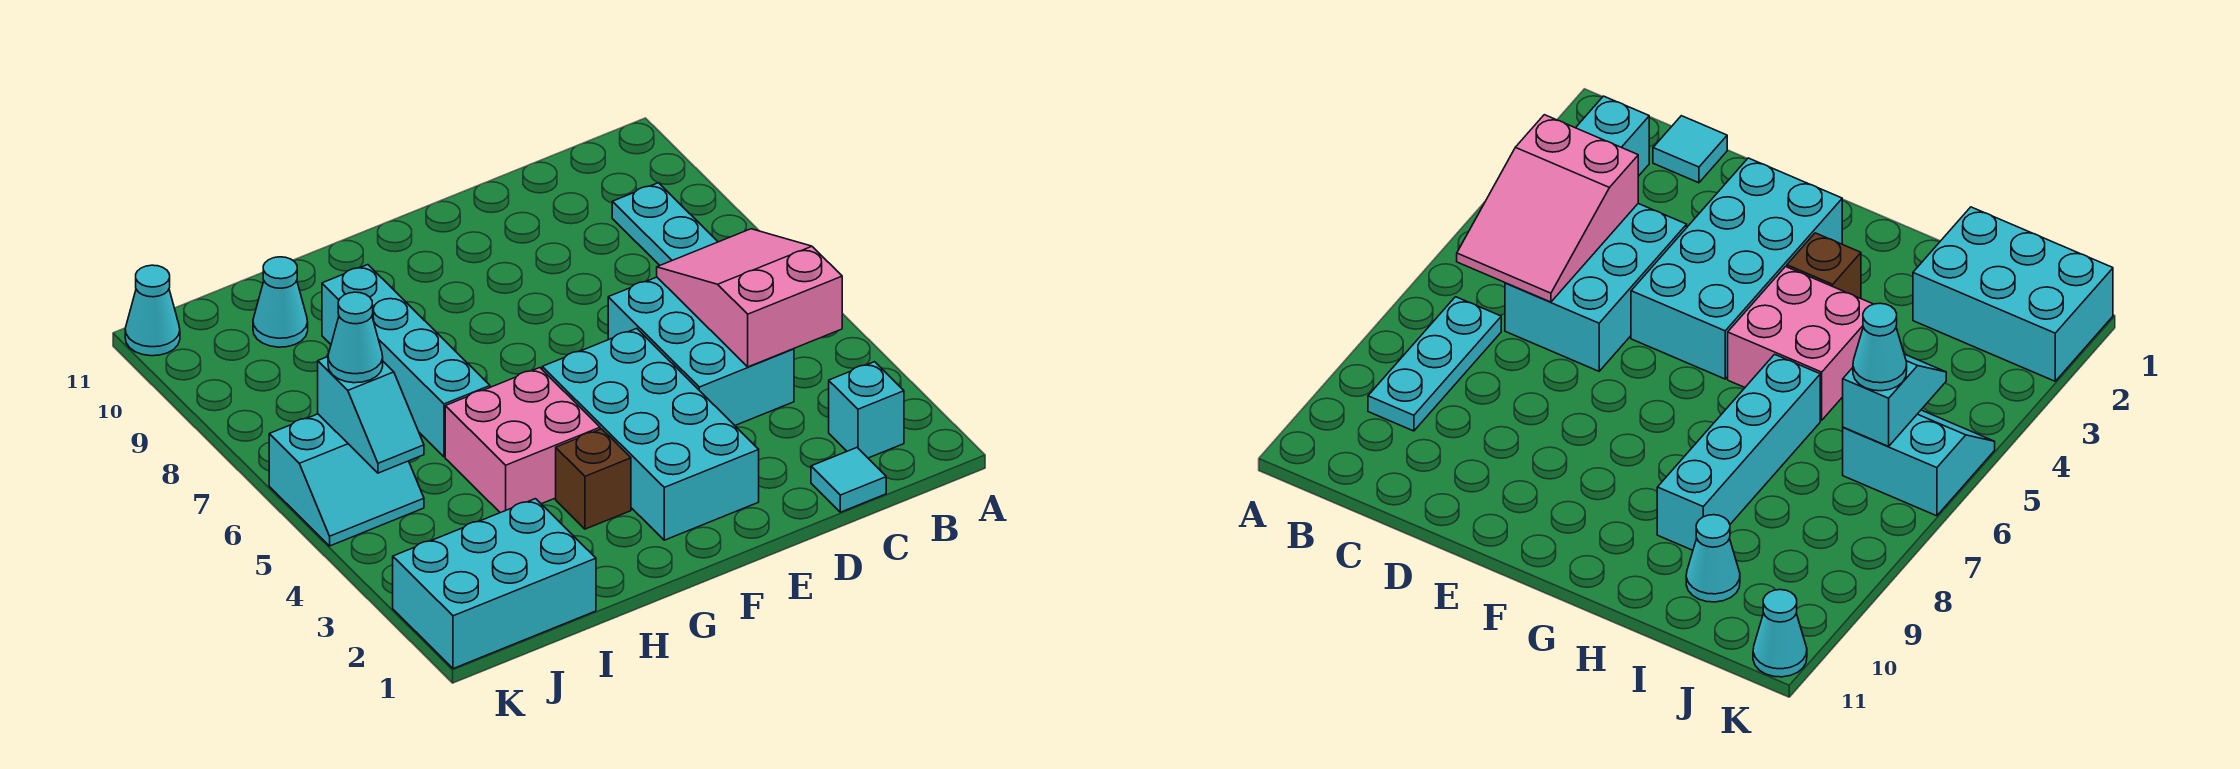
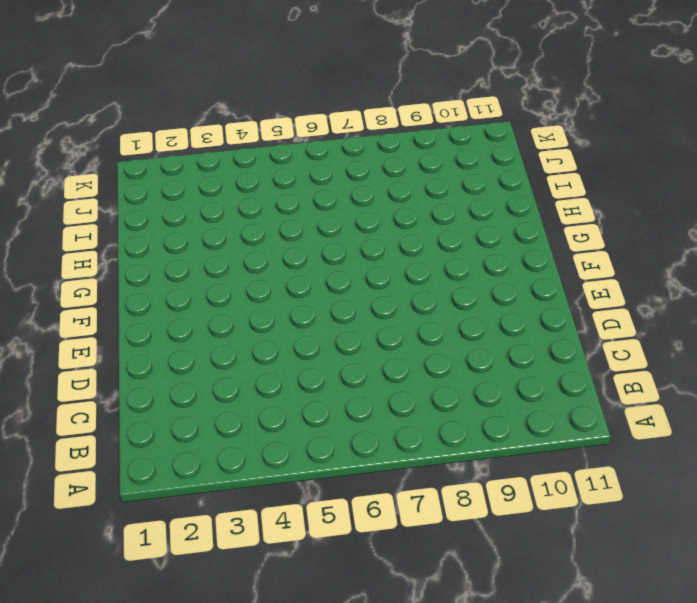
none -> cyan 1x1 brick [829,362,904,458]
none -> cyan 1x3 plate [612,183,718,265]
none -> cyan 1x1 tile [811,448,886,512]

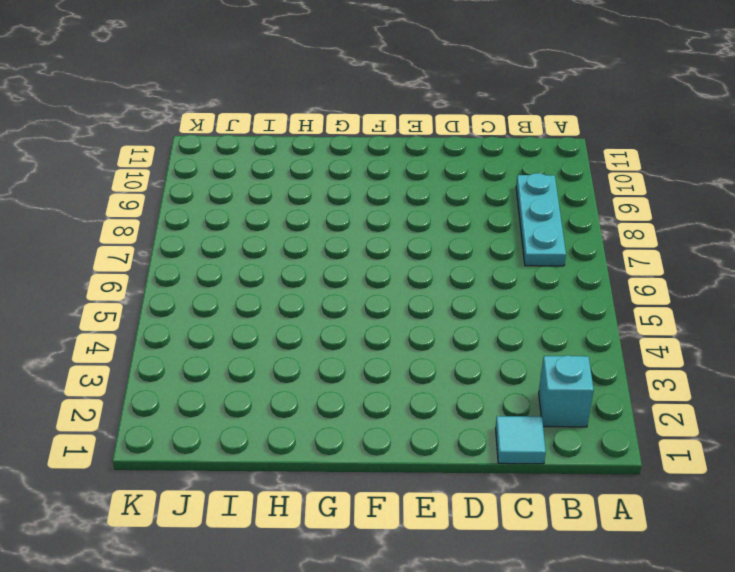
none -> cyan 2x3 brick [608,277,794,425]
none -> cyan 2x4 brick [542,328,759,540]
none -> brown 1x1 brick [556,429,631,529]

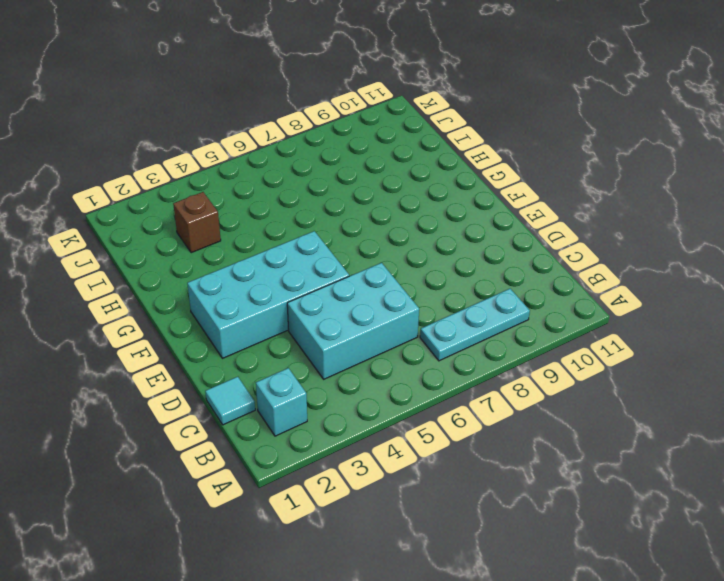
brown 1x1 brick [173,192,221,253] -> brown 1x1 brick moved to [556,429,631,529]
none -> pink 2x2 brick [445,368,600,513]
none -> cyan 1x4 brick [322,265,490,457]
none -> cyan 2x3 brick [393,499,596,669]

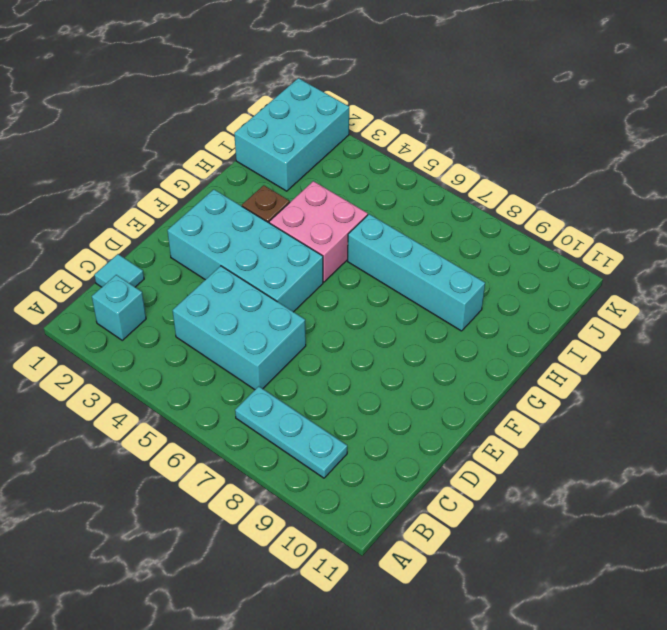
none -> cyan 1x1 cone [253,257,308,347]
none -> cyan 2x2 slope [269,414,424,546]
none -> cyan 1x1 cone [125,265,180,356]

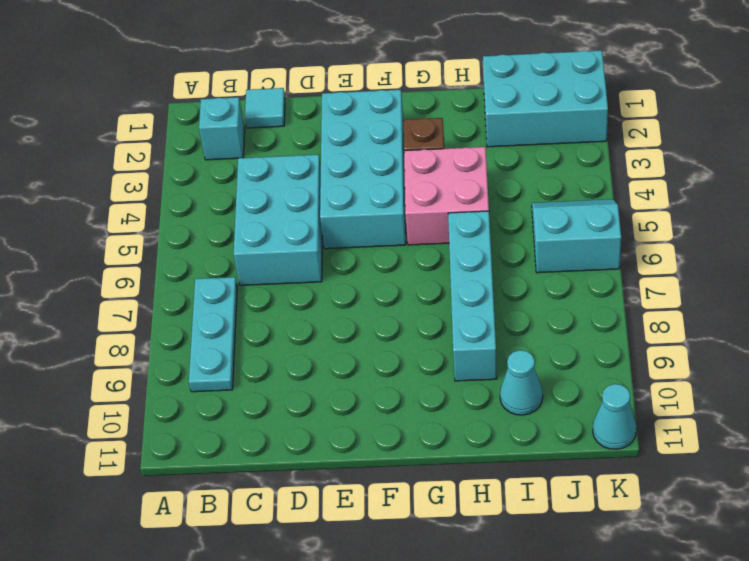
none -> pink 2x3 slope [657,229,842,367]
none -> cyan 1x2 slope [318,357,424,473]
none -> cyan 1x1 cone [328,292,383,383]

